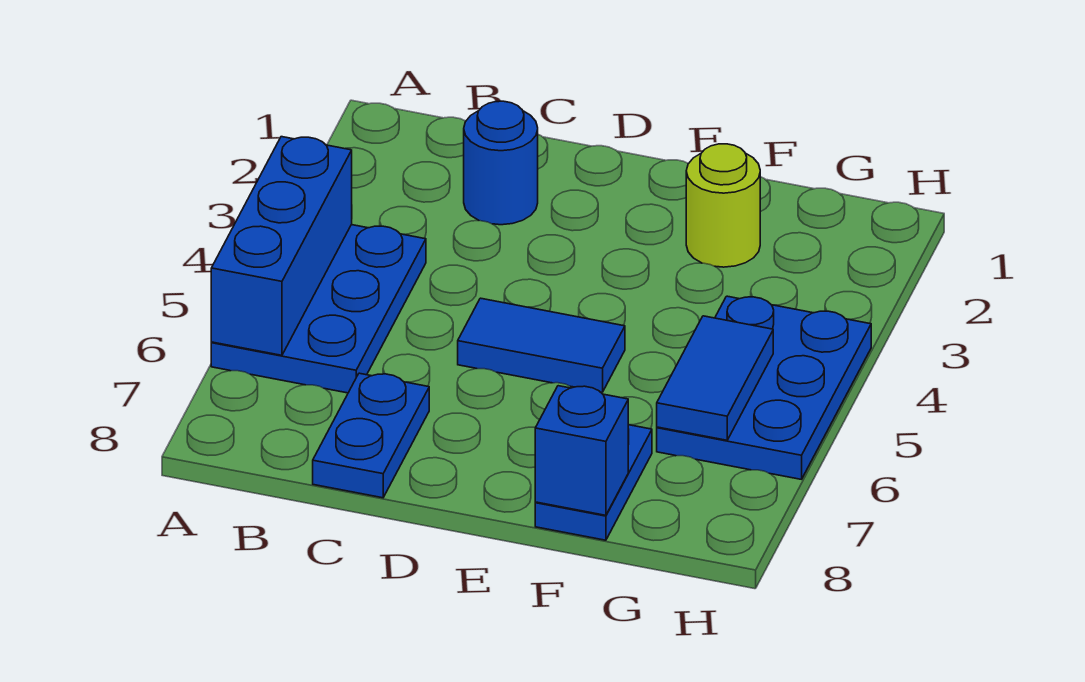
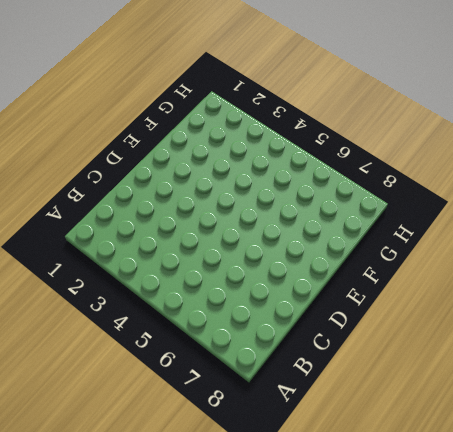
none -> blue 2x3 plate [211,225,426,393]
none -> blue 1x1 round brick [464,101,538,225]

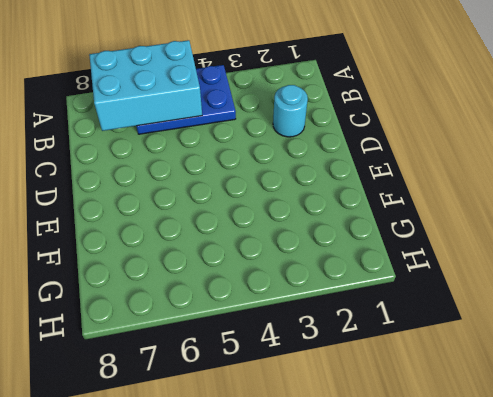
cyan 2x3 brick [89,40,202,131] -> blue 1x3 brick [211,137,352,355]
cyan 1x1 round brick [273,85,308,137] -> blue 1x1 round brick [464,101,538,225]
none -> blue 1x2 plate [313,373,429,498]
none -> blue 1x2 tile [458,298,625,392]

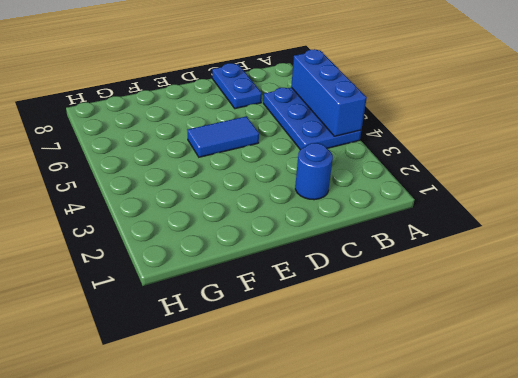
none -> lime 1x1 round brick [686,144,760,267]
none -> blue 1x2 plate [535,425,652,540]

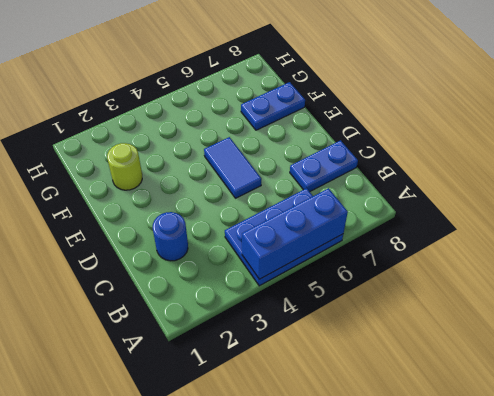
none -> blue 2x3 plate [657,296,871,479]
none -> blue 1x1 brick [535,386,628,515]

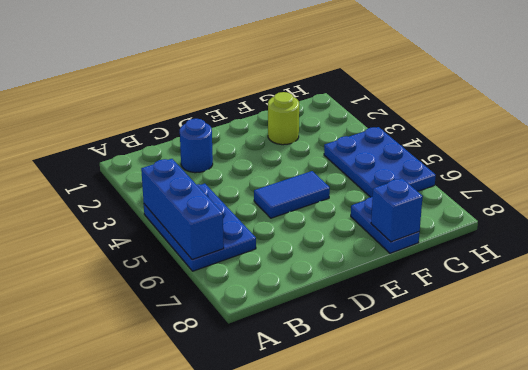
none -> blue 1x2 plate [313,373,429,498]
none -> blue 1x2 tile [657,316,773,440]

